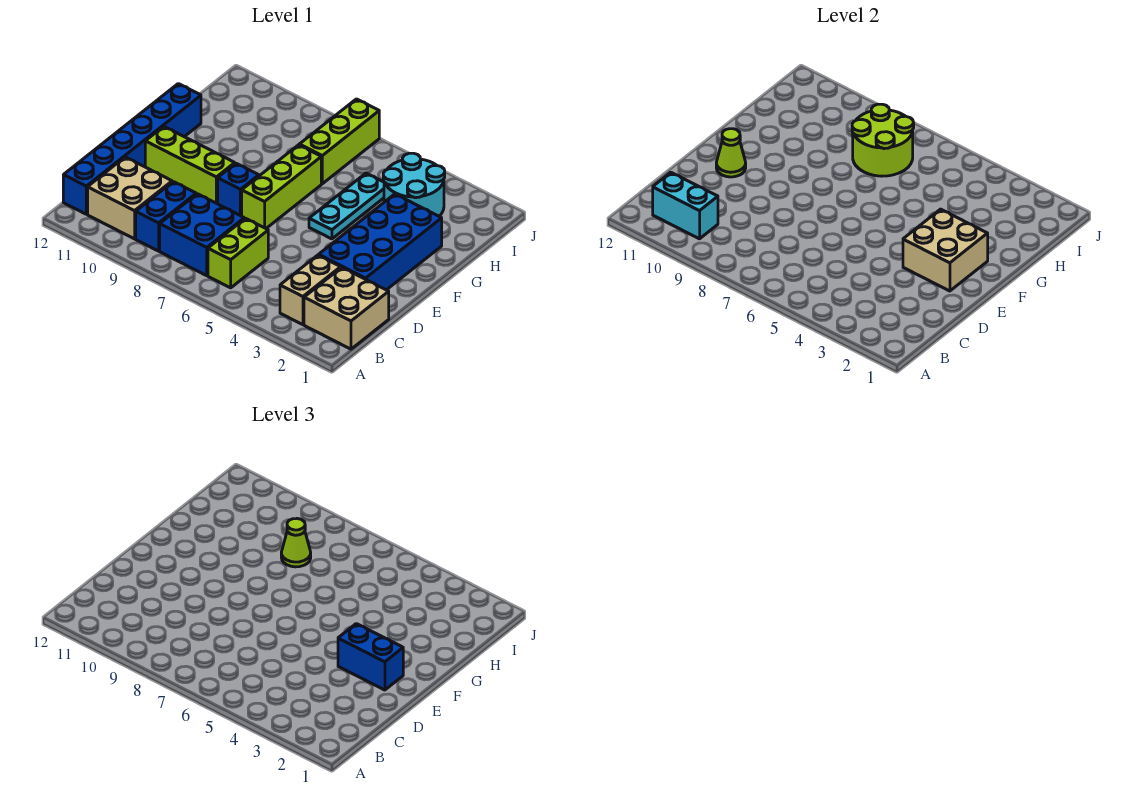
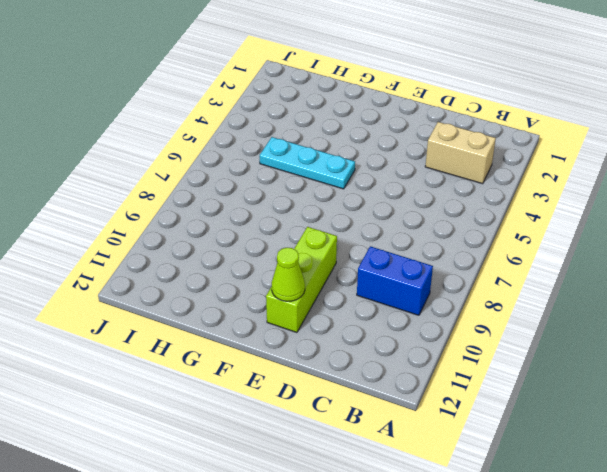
none -> tan 2x2 brick [304,268,389,349]
none -> lime 1x2 brick [208,218,268,288]
none -> blue 2x2 brick [160,194,244,276]

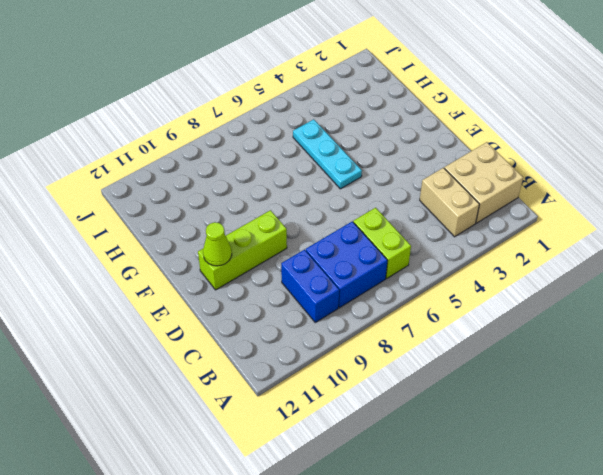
none -> tan 2x2 brick [88,157,172,239]
none -> blue 1x6 brick [63,84,201,214]
none -> blue 2x4 brick [319,194,442,290]

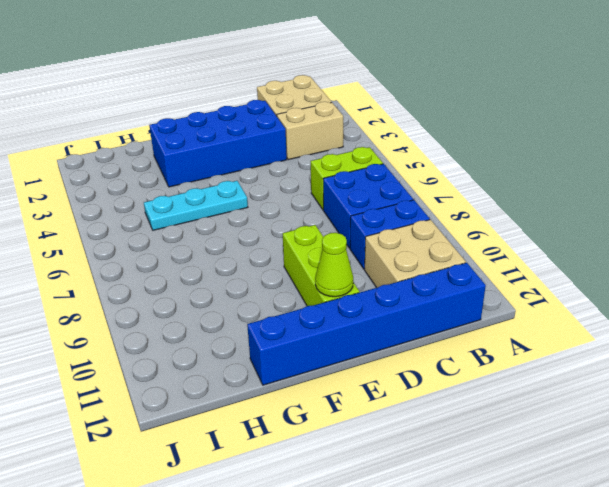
none -> lime 1x3 brick [242,145,321,228]
none -> blue 1x1 brick [218,163,259,216]
none -> cyan 2x2 round brick [383,153,445,216]

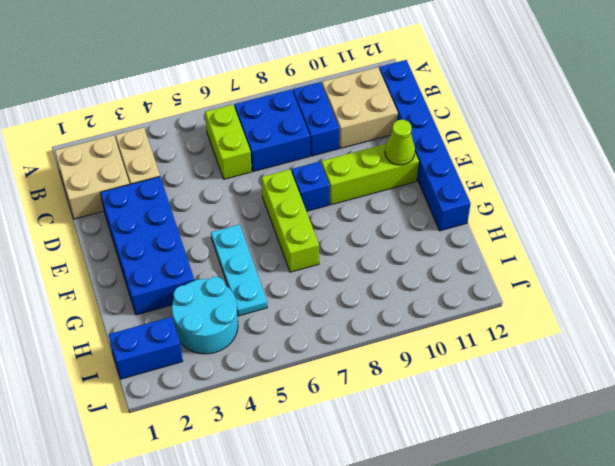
blue 1x2 brick [109,317,183,379] -> blue 1x2 brick moved to [338,624,403,690]
none -> lime 1x3 brick [299,99,379,184]
none -> cyan 1x2 brick [653,173,718,239]
none -> tan 2x2 brick [903,209,988,291]

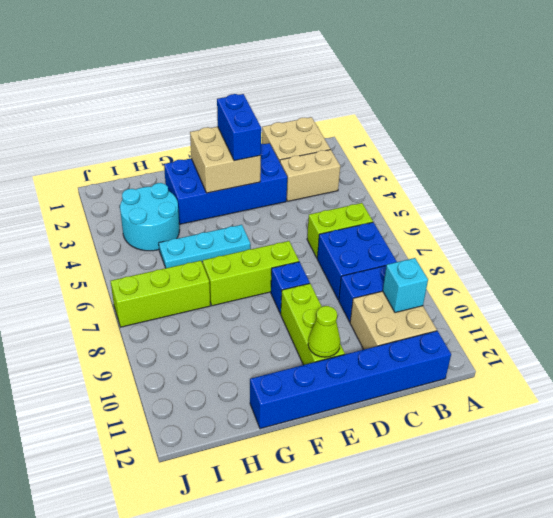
cyan 1x1 brick [383,258,428,313] -> cyan 1x2 brick [653,173,718,239]
none -> lime 2x2 round brick [852,104,914,176]
none -> lime 1x1 cone [281,518,311,567]

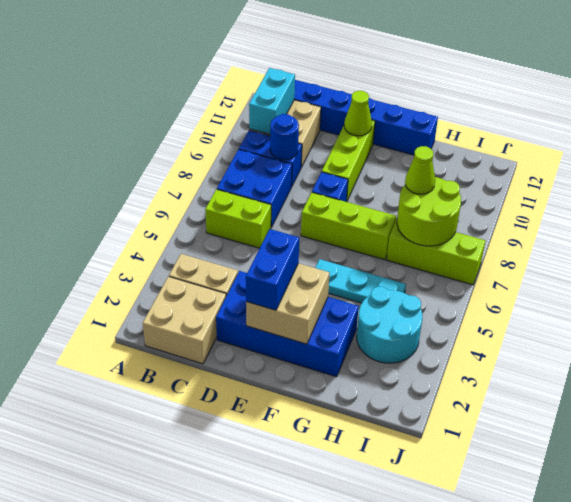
blue 1x1 round brick [270,114,299,160] -> none

